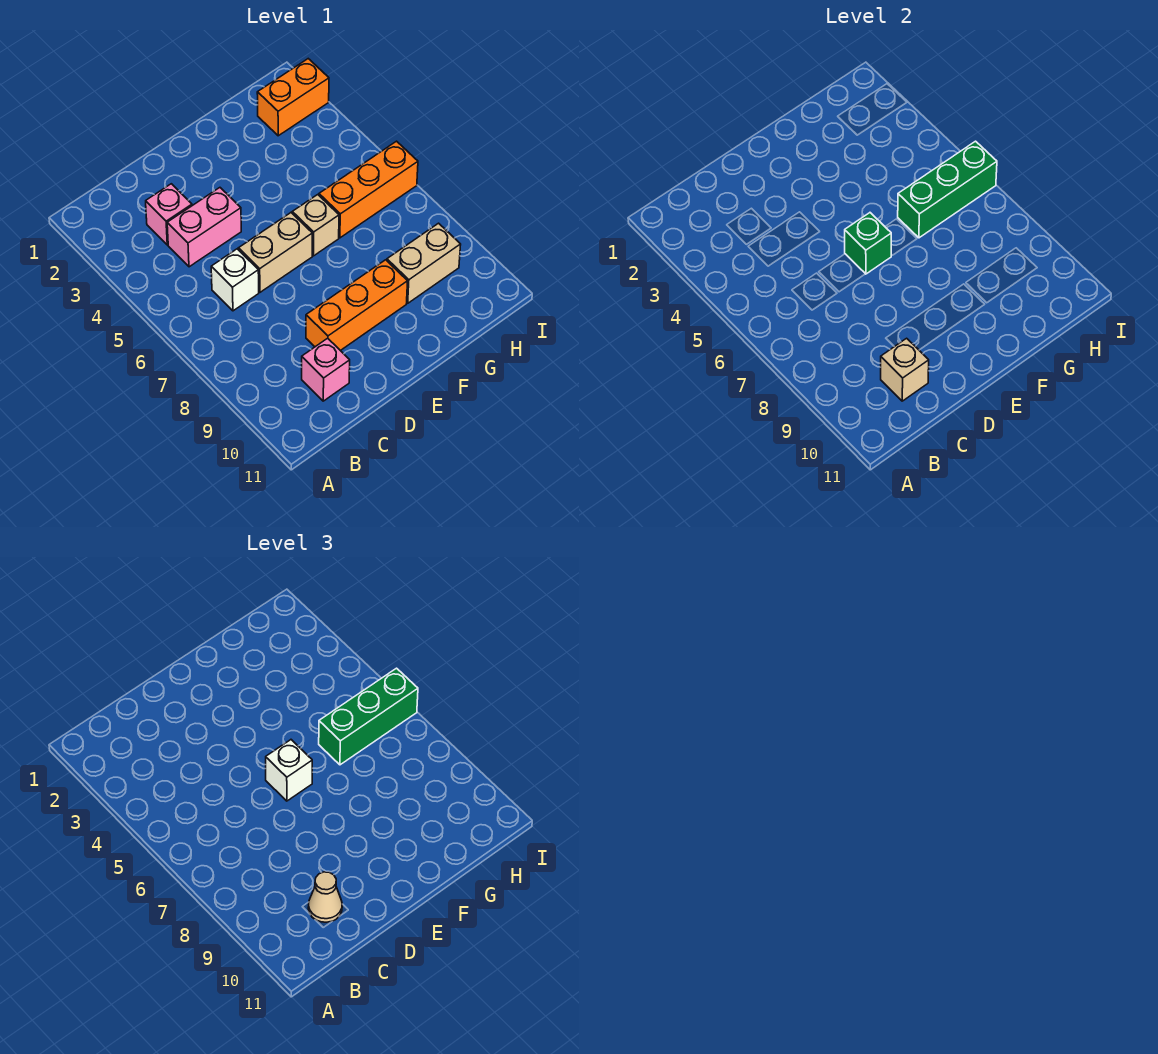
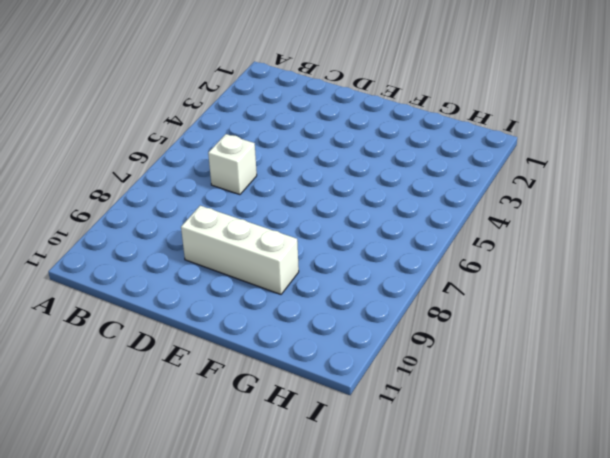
white 1x3 brick [181,206,299,294] -> orange 1x3 brick [306,260,408,351]
none -> pink 1x1 brick [146,184,192,245]
none -> pink 1x2 brick [167,188,241,267]
none -> pink 1x1 brick [302,338,350,401]

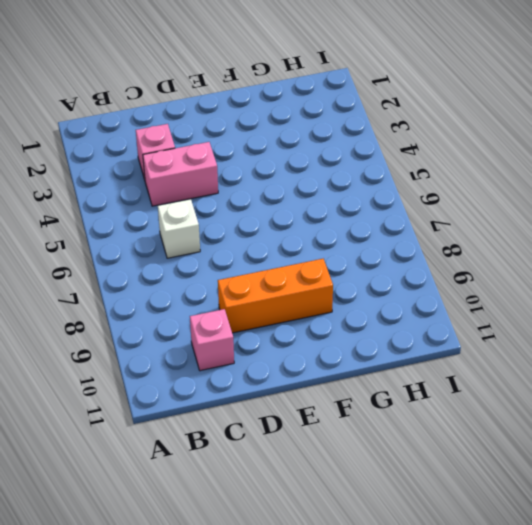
none -> tan 1x2 brick [239,213,312,292]
none -> tan 1x1 brick [292,195,339,256]
none -> orange 1x3 brick [319,141,418,238]

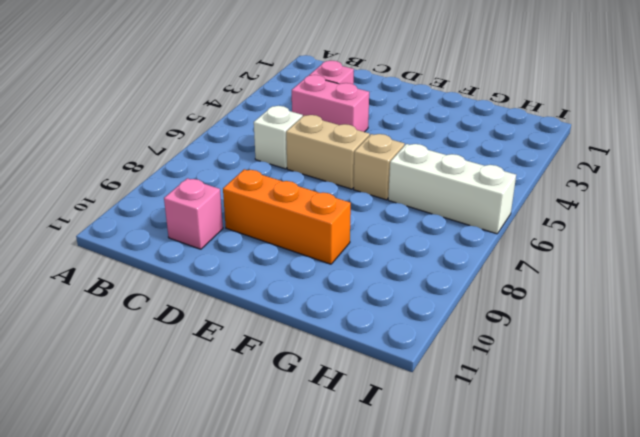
white 1x3 brick [388,144,516,234] -> orange 1x3 brick [319,141,418,238]
none -> tan 1x2 brick [387,223,461,303]
none -> orange 1x2 brick [257,59,329,136]
none -> tan 1x1 brick [881,338,929,401]

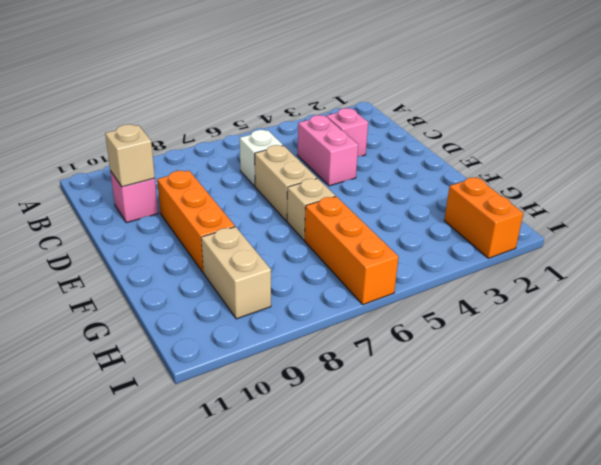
none -> green 1x1 brick [845,213,891,274]
none -> green 1x3 brick [898,141,997,238]
none -> tan 1x1 cone [308,872,342,922]

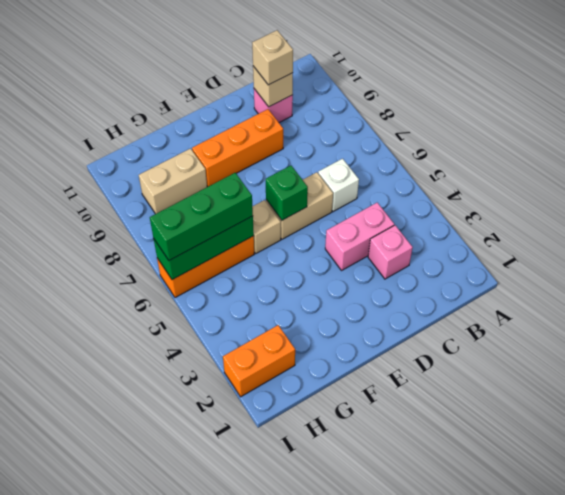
tan 1x1 brick [252,30,293,85] -> tan 1x1 cone [308,872,342,922]
none -> white 1x1 brick [266,740,312,801]

